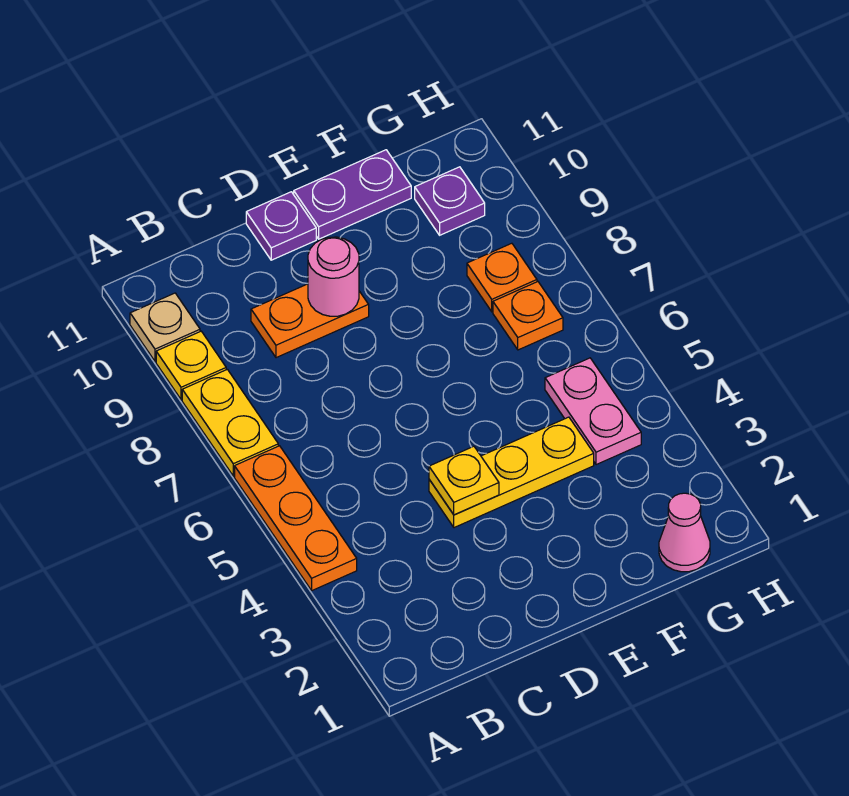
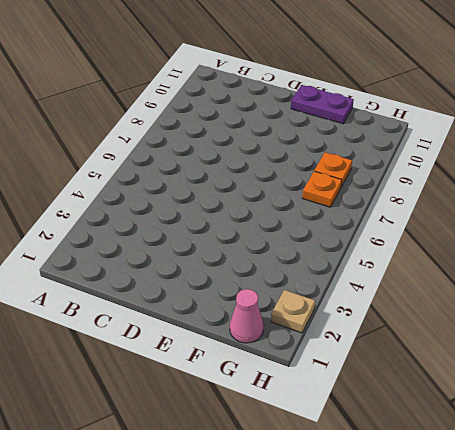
tan 1x1 plate [271,290,315,333] -> tan 1x1 plate moved to [130,293,200,361]
none -> orange 1x3 plate [235,446,357,590]
none -> yellow 1x2 plate [182,369,278,476]
none -> yellow 1x1 plate [156,331,226,400]

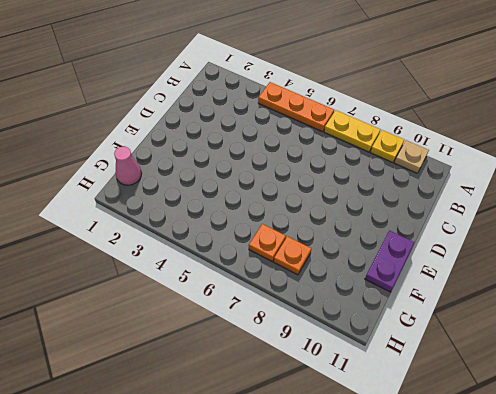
none -> orange 1x2 plate [251,284,369,358]
none -> yellow 1x3 plate [429,417,594,528]
none -> purple 1x1 plate [246,192,316,260]

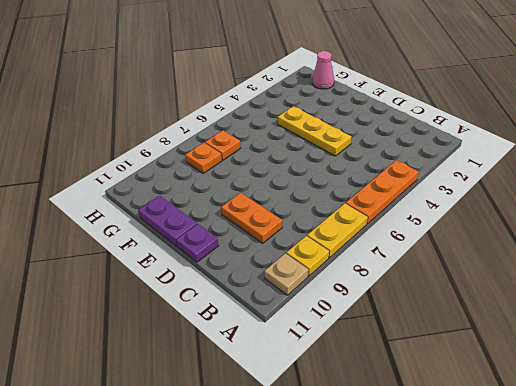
none -> pink 1x2 plate [545,358,641,465]
none -> purple 1x1 plate [415,167,485,235]
none -> yellow 1x1 plate [429,446,499,515]

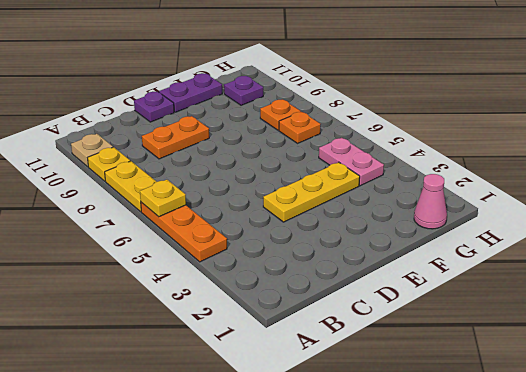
yellow 1x1 plate [140,180,186,217] -> yellow 1x1 plate moved to [429,446,499,515]
none -> pink 1x1 round brick [308,237,359,316]

